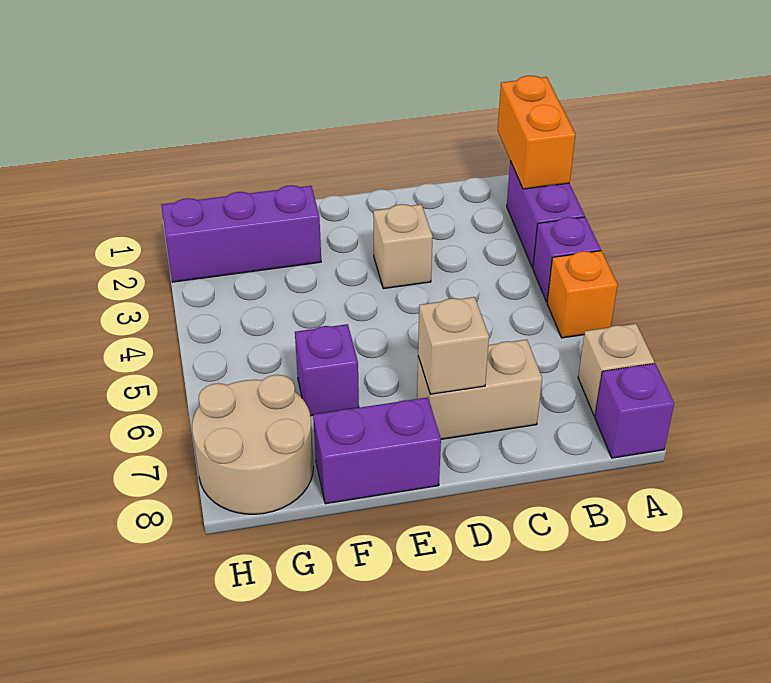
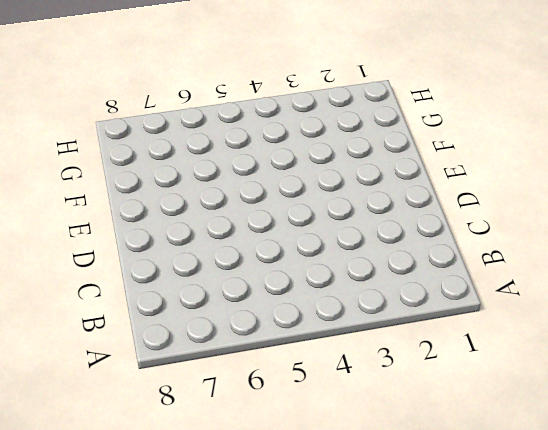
none -> purple 1x2 brick [507,161,585,268]
none -> purple 1x1 brick [533,217,601,302]
none -> orange 1x1 brick [547,251,618,338]

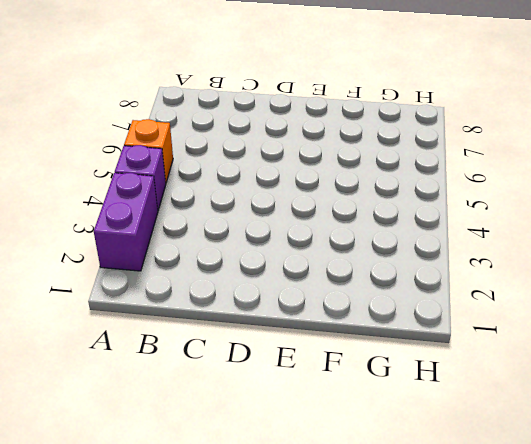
none -> tan 1x1 brick [578,324,654,416]
none -> purple 1x1 brick [595,363,674,458]
none -> tan 1x2 brick [417,340,542,439]

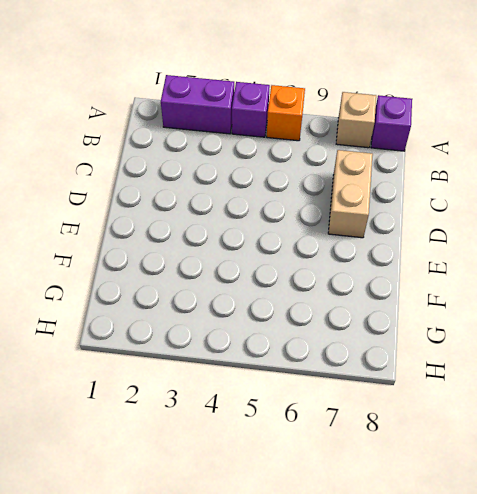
none -> tan 1x1 brick [373,204,433,289]
none -> purple 1x2 brick [313,397,441,504]
none -> purple 1x3 brick [161,185,321,282]

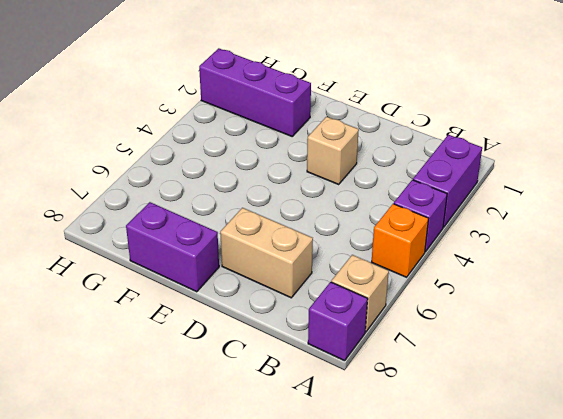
none -> purple 1x1 brick [295,324,359,416]
none -> tan 2x2 round brick [192,375,313,514]
none -> orange 1x2 brick [498,76,575,189]

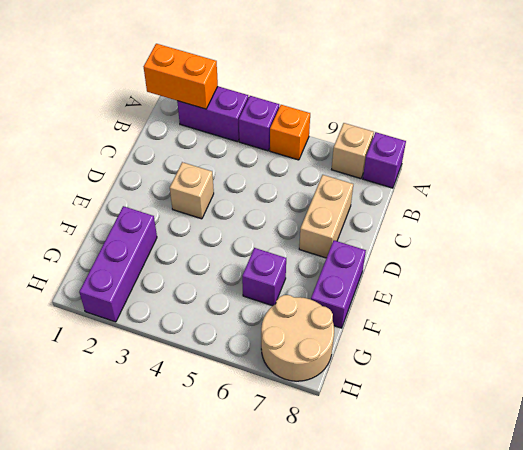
none -> tan 1x1 brick [418,297,489,394]

